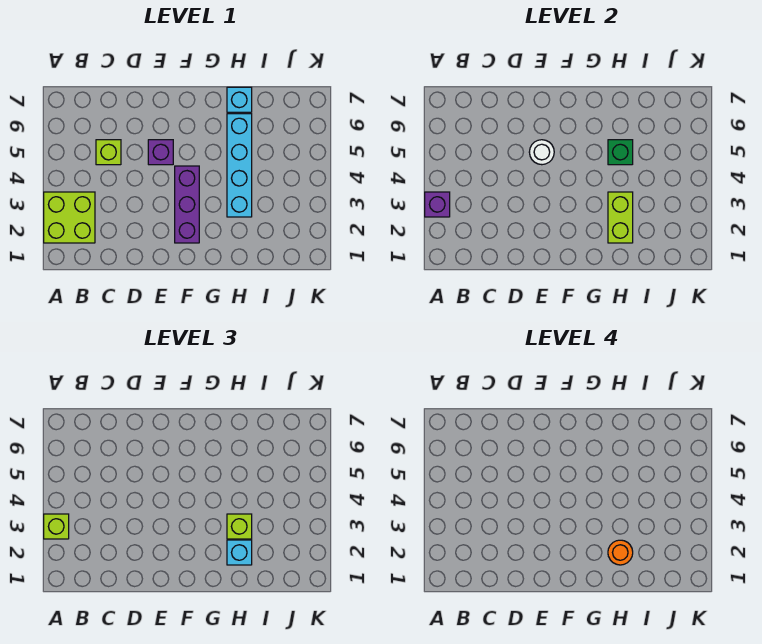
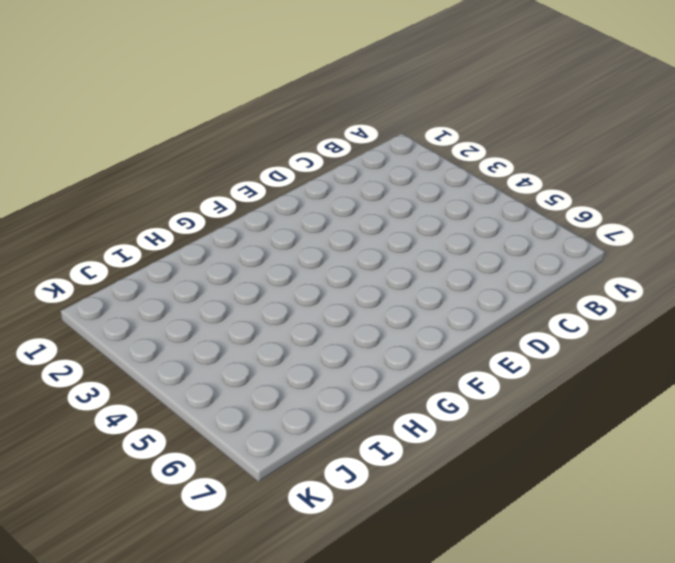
none -> lime 2x2 brick [44,192,95,243]
none -> lime 1x1 brick [96,140,121,165]
none -> purple 1x1 brick [148,140,173,165]

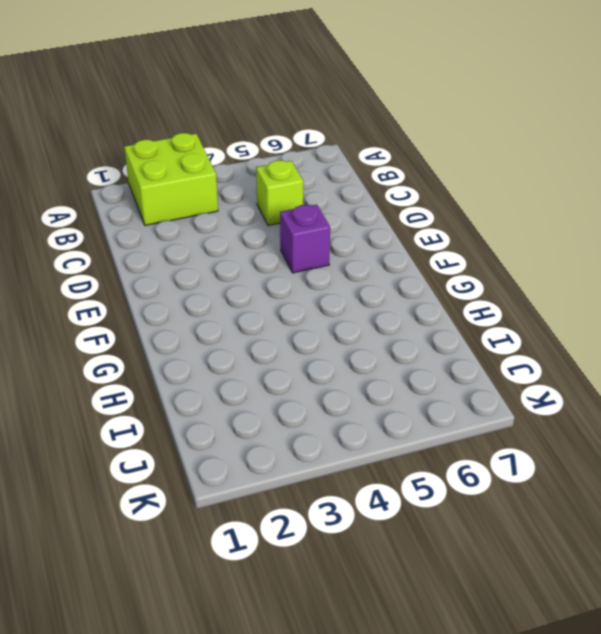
none -> purple 1x3 brick [175,166,199,243]
none -> cyan 1x4 brick [227,114,252,217]
none -> cyan 1x1 brick [227,87,252,112]

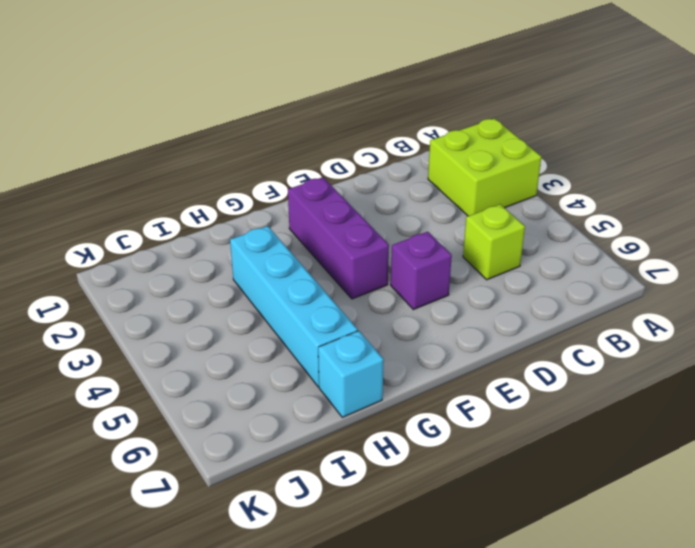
none -> purple 1x1 brick [425,192,450,217]
none -> white 1x1 round brick [529,140,554,165]
none -> lime 1x2 brick [608,192,633,243]

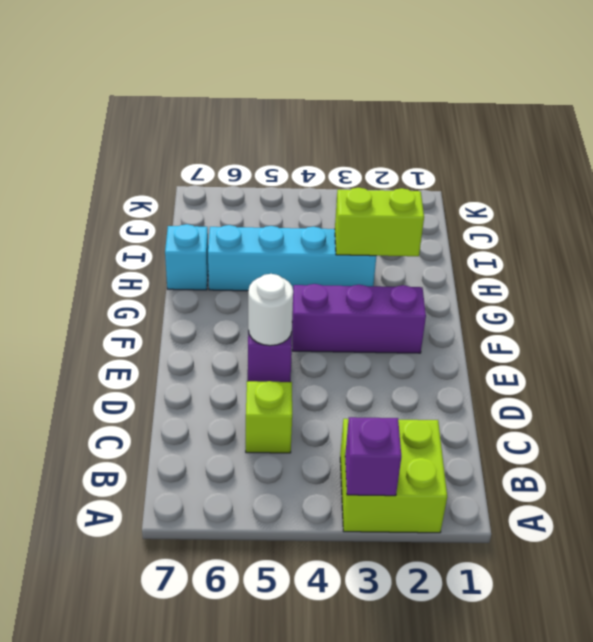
none -> green 1x1 brick [608,140,633,165]
none -> lime 1x1 brick [44,514,69,539]
none -> cyan 1x1 brick [227,540,252,565]

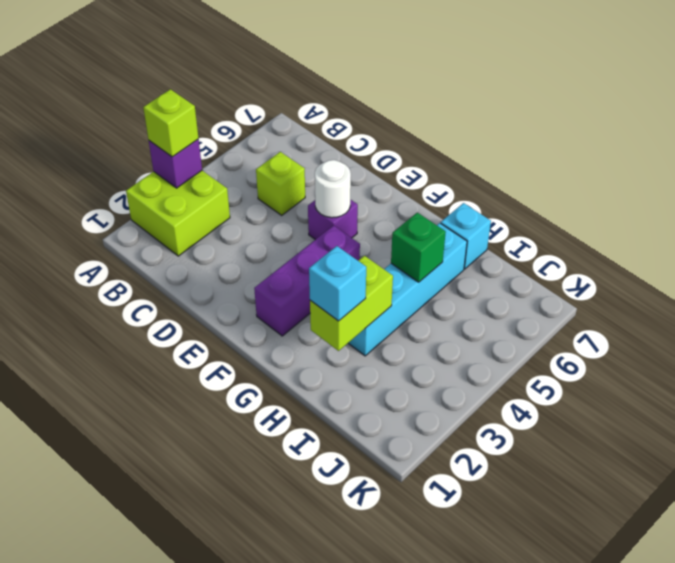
none -> lime 1x1 brick [227,514,252,539]
none -> orange 1x1 round brick [608,540,633,565]

